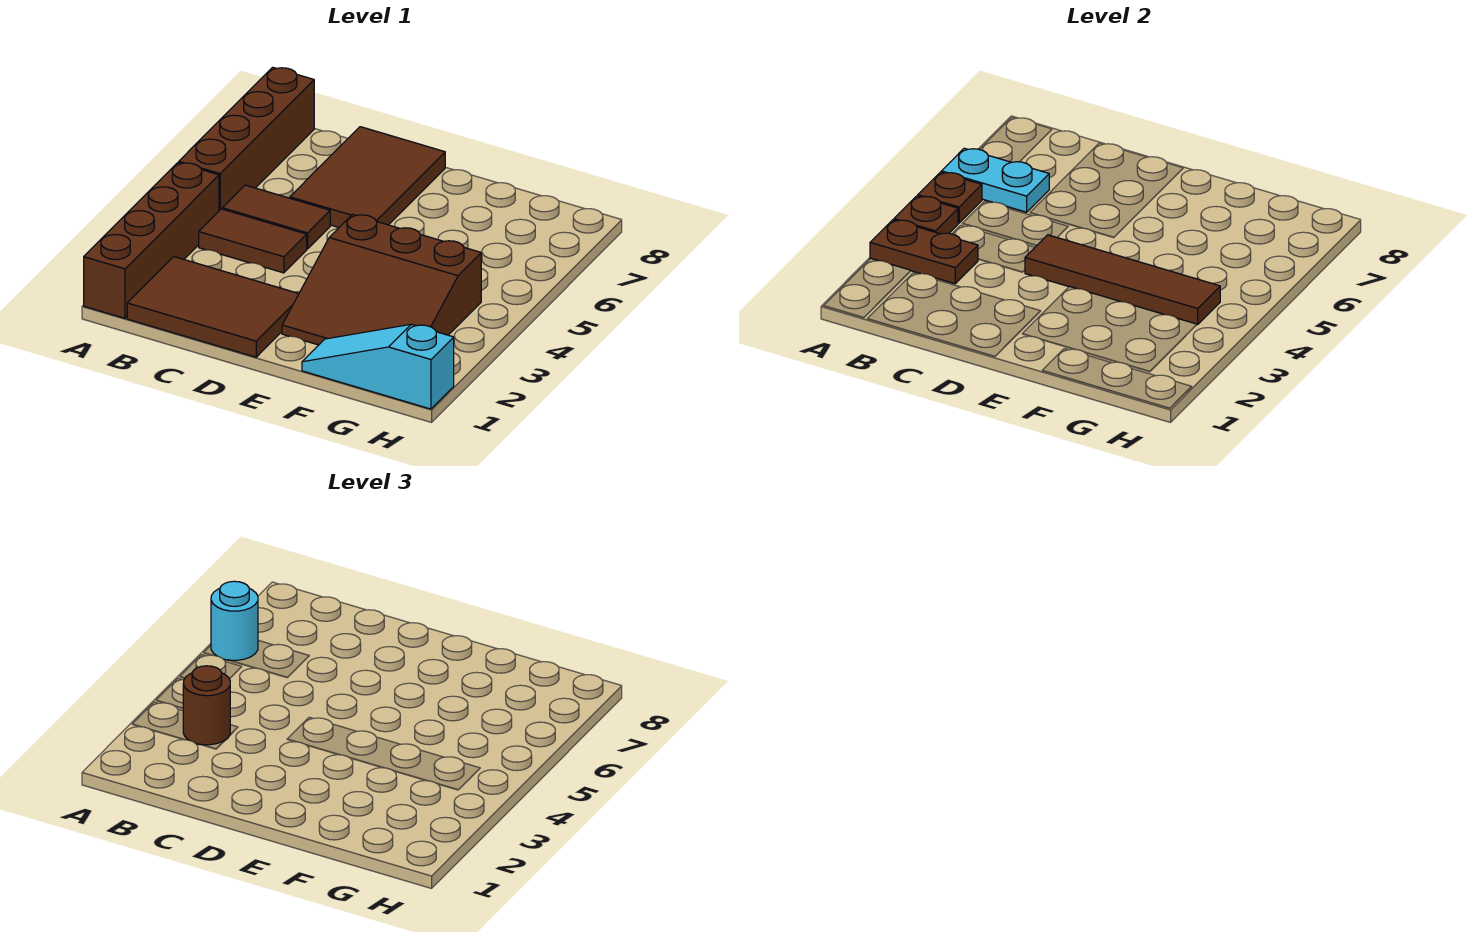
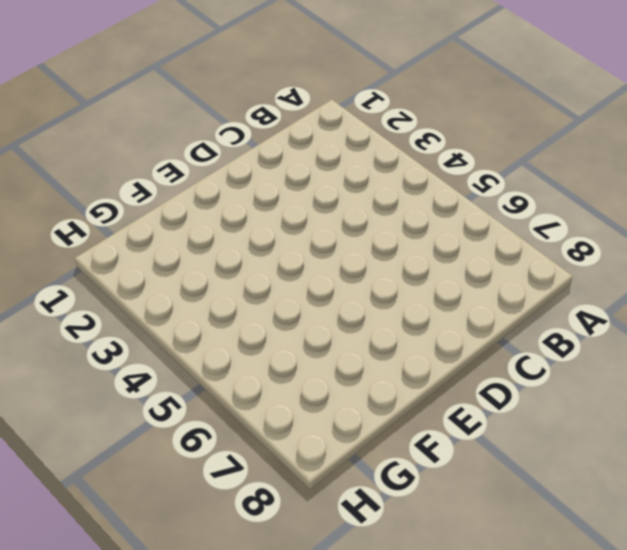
none -> brown 1x4 brick [84,163,219,318]
none -> brown 1x4 brick [179,67,314,211]
none -> brown 2x3 tile [127,257,299,357]

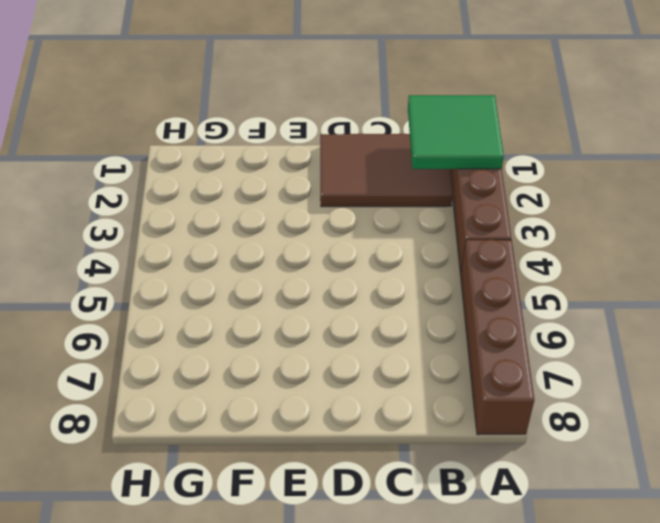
green 2x2 tile [408,95,504,169] -> none
none -> brown 1x2 tile [199,209,307,273]
none -> brown 1x2 tile [222,185,330,249]
none -> brown 2x3 tile [290,127,445,227]

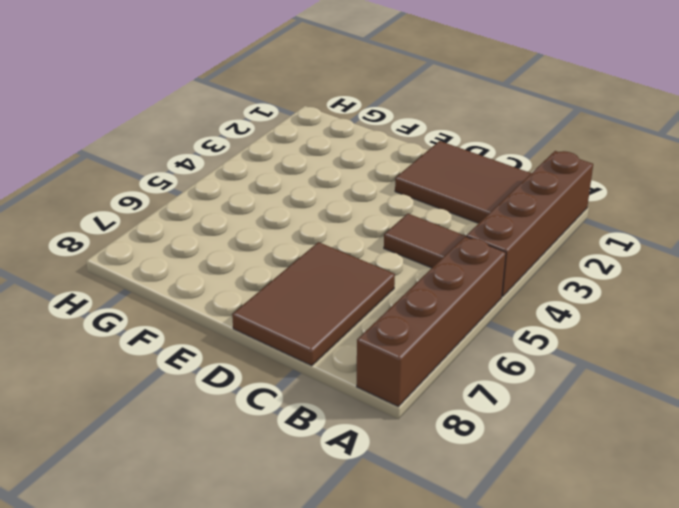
none -> brown 1x2 tile [222,185,330,249]
none -> brown 3x3 slope [282,214,481,345]
none -> cyan 1x3 slope [302,324,454,409]

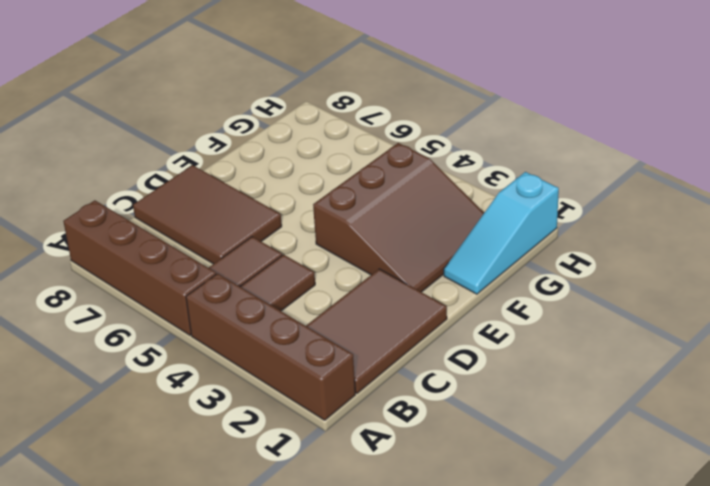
none -> brown 1x2 plate [870,220,978,284]
none -> brown 1x1 plate [894,196,958,234]
none -> brown 1x1 plate [918,172,982,223]

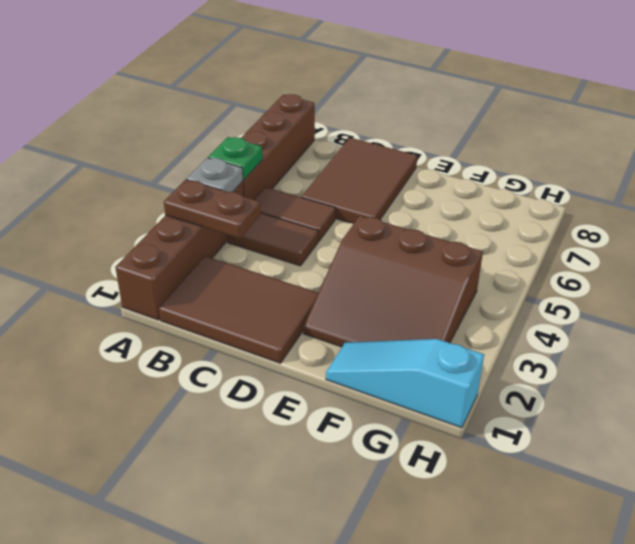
grey 1x1 plate [187,158,243,192] -> brown 1x1 plate [894,196,958,234]
green 1x1 plate [208,137,262,180] -> brown 1x1 plate [918,172,982,223]
none -> cyan 1x2 plate [941,148,1049,212]
none -> brown 1x4 tile [1025,235,1220,325]
none -> cyan 1x1 round brick [211,581,258,660]

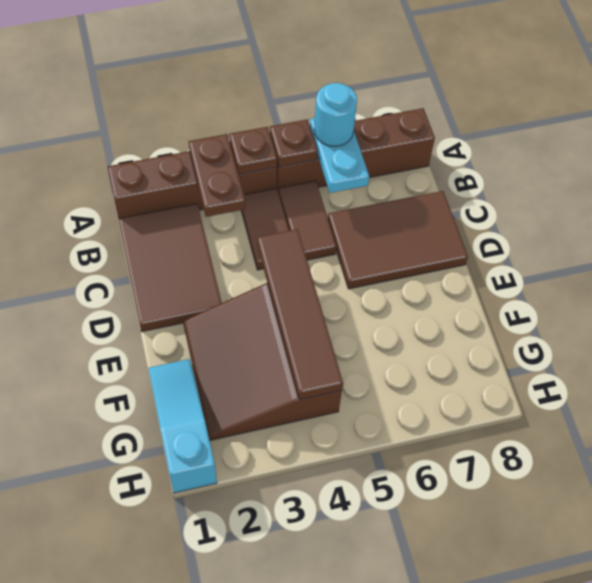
none -> brown 1x1 round brick [183,666,230,745]

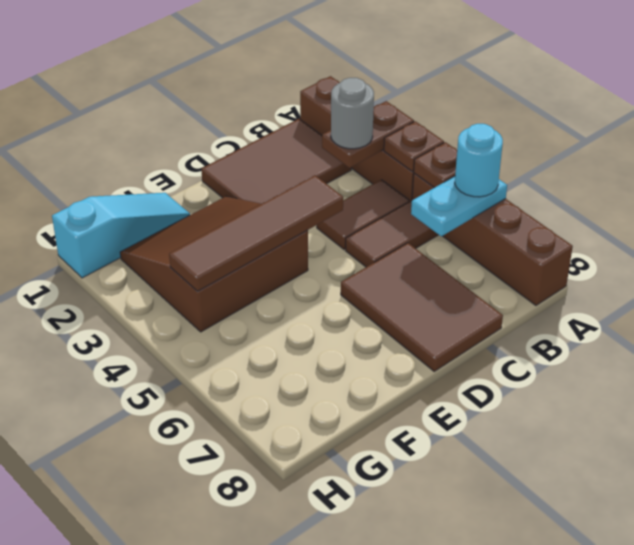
grey 1x1 round brick [331,78,374,149] -> brown 1x1 round brick [183,666,230,745]

